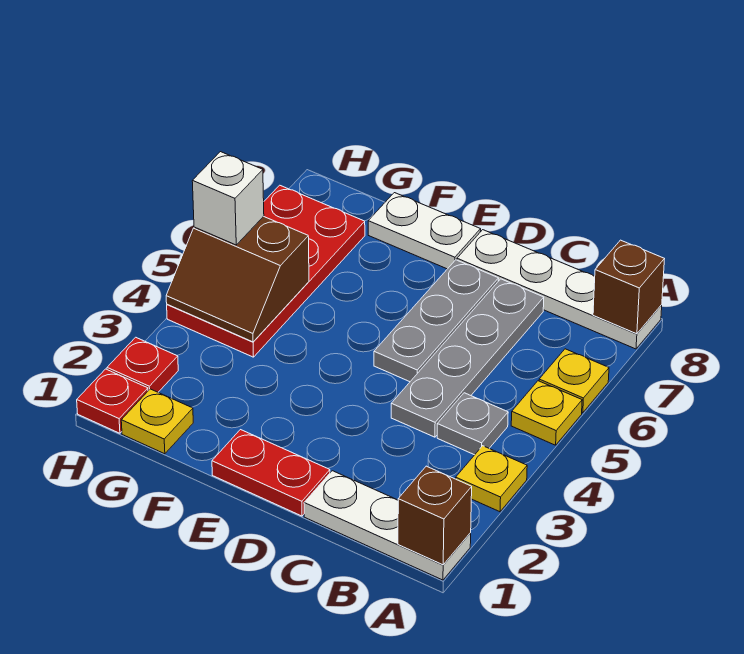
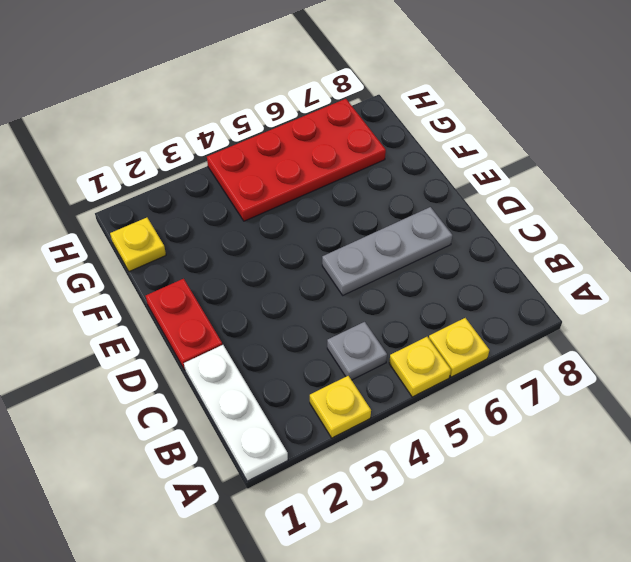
none -> white 1x4 plate [457,230,662,349]
none -> grey 1x4 plate [391,279,544,437]
none -> white 1x2 plate [368,193,481,269]

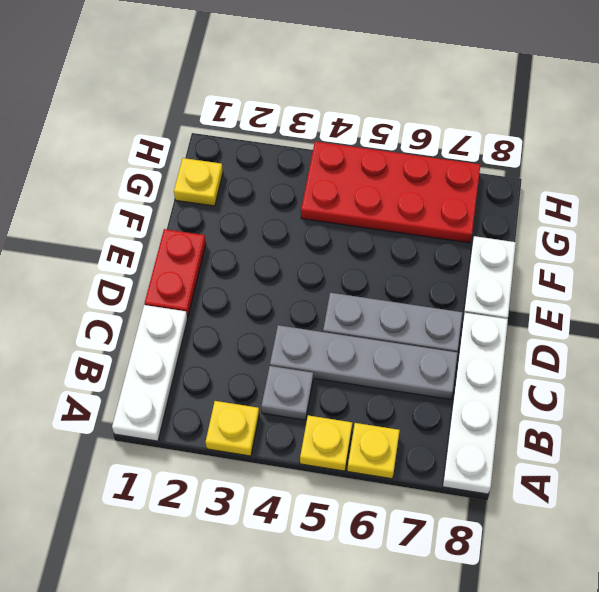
none -> red 1x1 plate [77,369,148,433]
none -> red 1x1 plate [107,337,178,392]
none -> brown 1x1 brick [398,466,472,565]

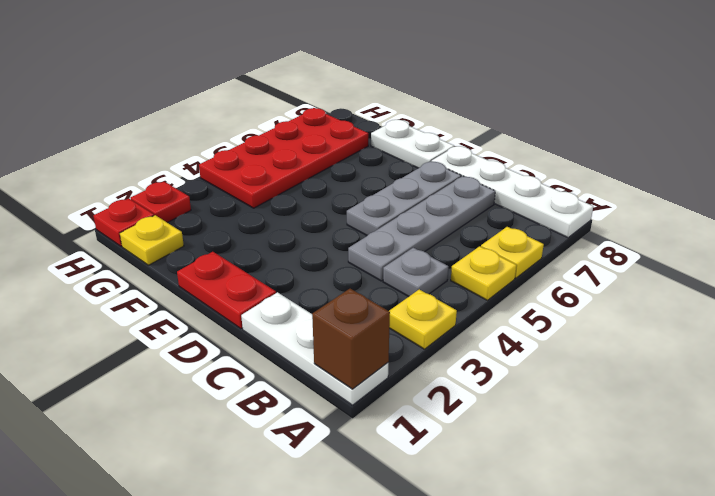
none -> brown 1x1 brick [593,240,664,334]
none -> brown 2x2 slope [166,216,309,342]
none -> white 1x1 brick [192,152,264,245]

